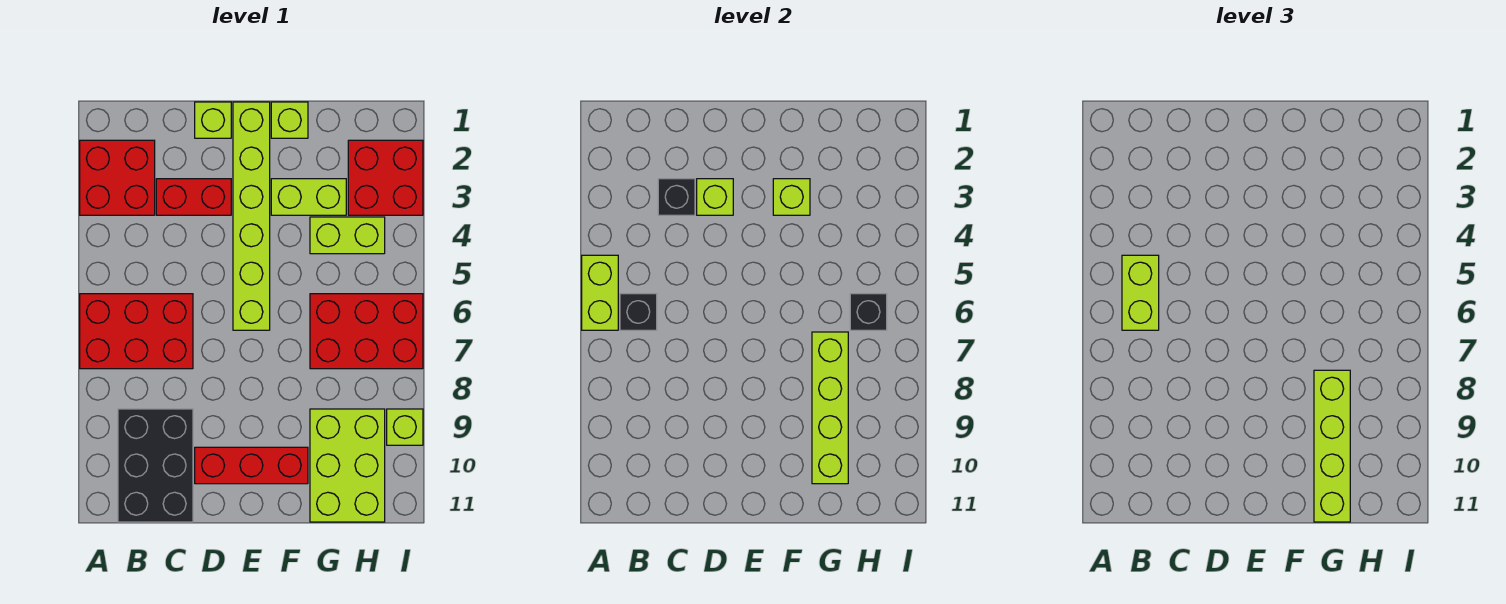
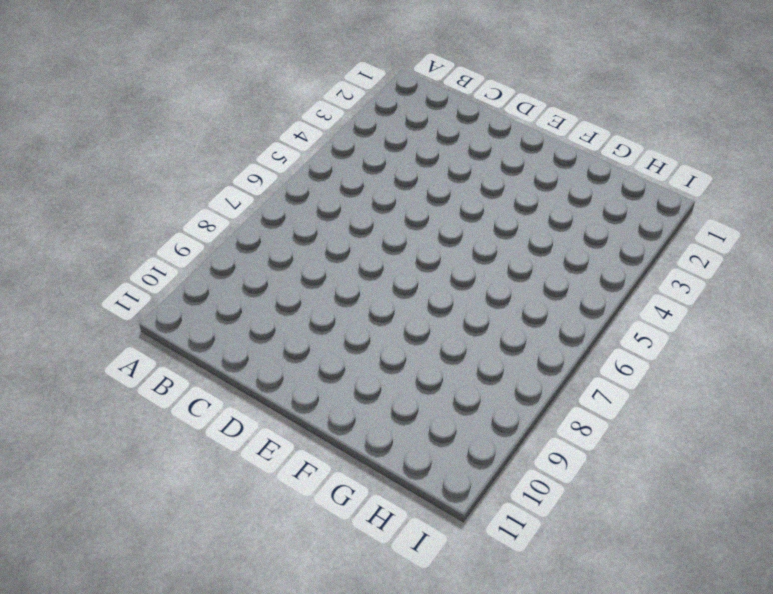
none -> red 2x2 brick [80,140,155,215]
none -> red 2x3 brick [80,294,193,369]
none -> black 2x3 brick [118,409,193,522]

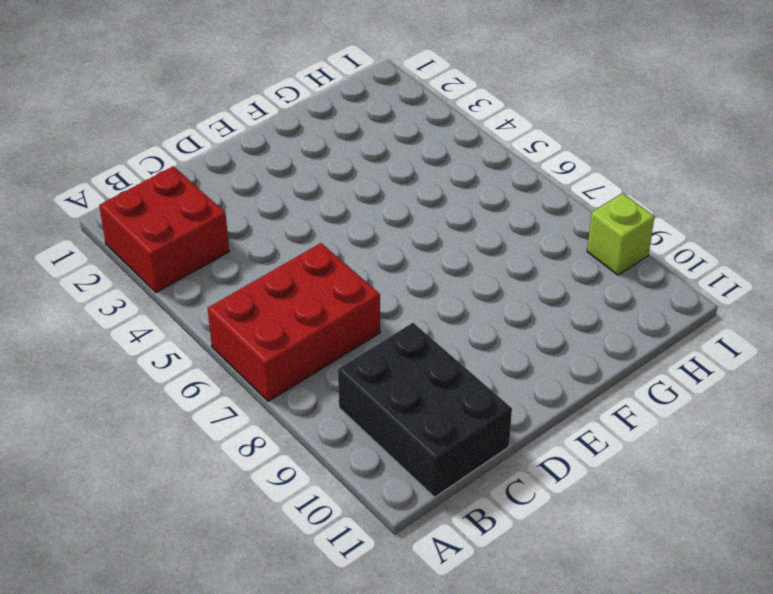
none -> red 1x2 brick [156,179,231,215]
none -> lime 1x1 brick [195,102,231,138]
none -> red 1x3 brick [195,447,308,484]

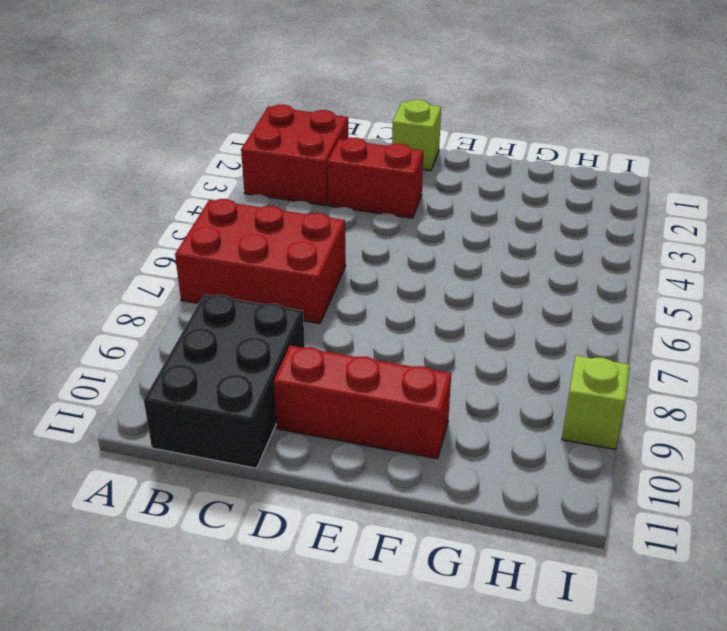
none -> lime 1x6 brick [233,102,270,330]
none -> lime 1x1 brick [271,102,308,138]
none -> lime 1x2 brick [271,179,346,215]

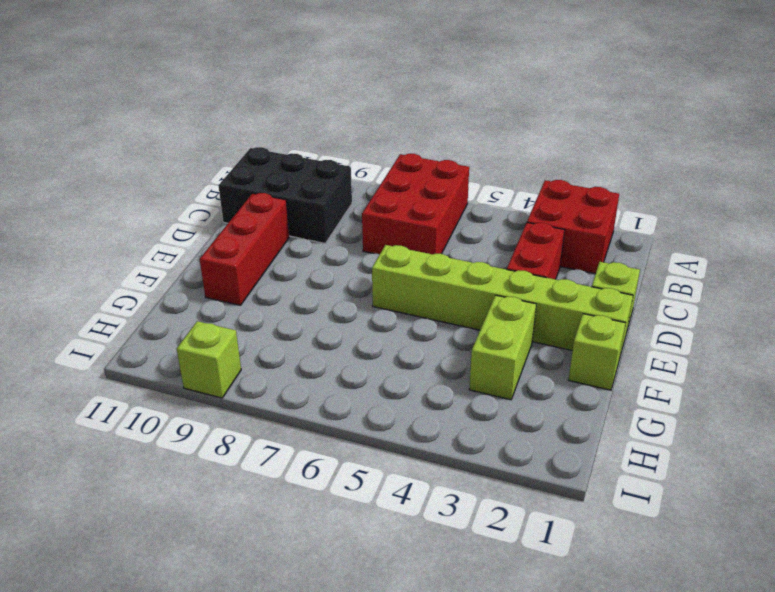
none -> lime 1x2 brick [310,217,385,254]
none -> red 2x3 brick [310,294,423,369]
none -> lime 2x3 brick [310,409,385,522]

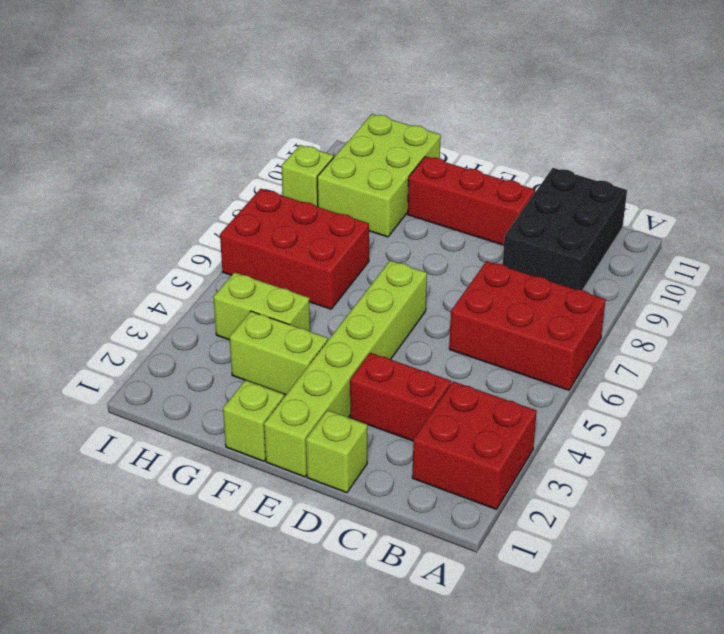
none -> red 2x2 brick [348,140,423,215]
none -> lime 1x2 brick [582,255,618,330]
none -> black 1x1 brick [620,294,657,330]

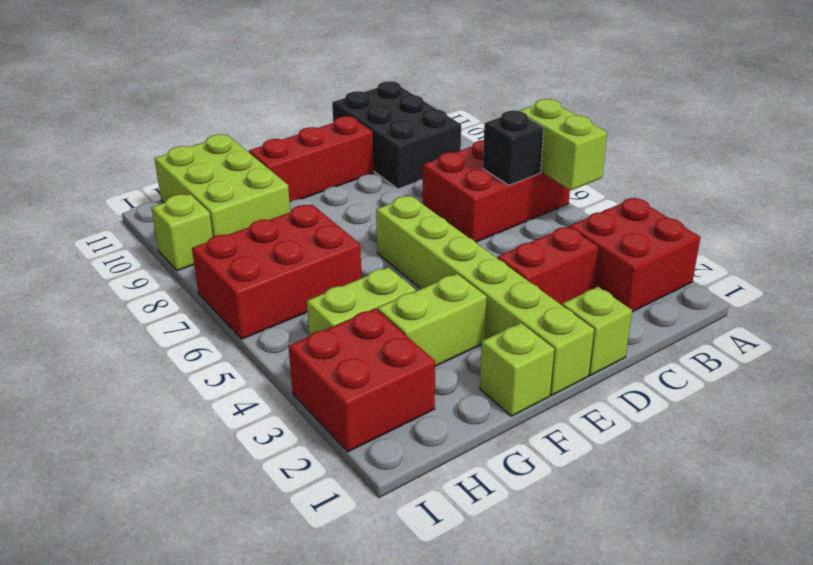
none -> black 1x1 brick [658,179,695,215]
none -> lime 1x1 brick [697,179,733,215]
none -> lime 1x1 brick [773,179,810,215]

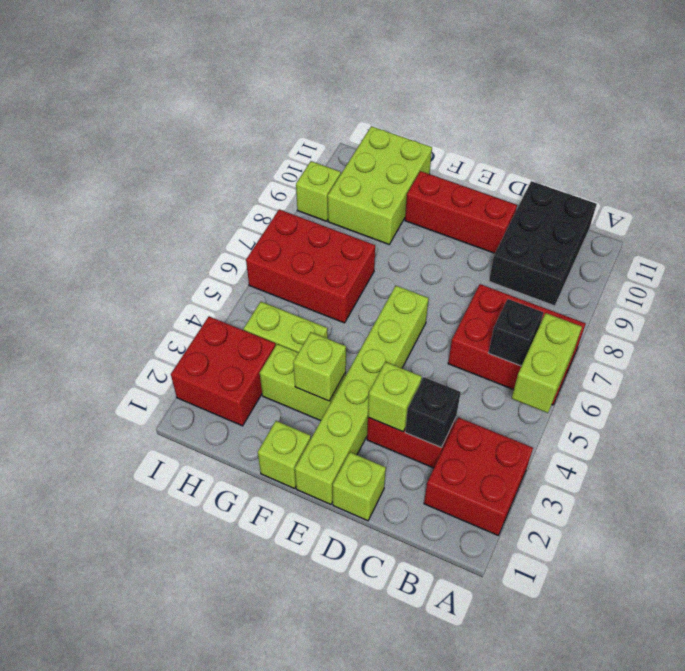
none -> lime 1x4 brick [812,332,848,484]
none -> black 1x1 brick [850,294,887,330]
none -> lime 1x2 brick [1122,255,1159,330]

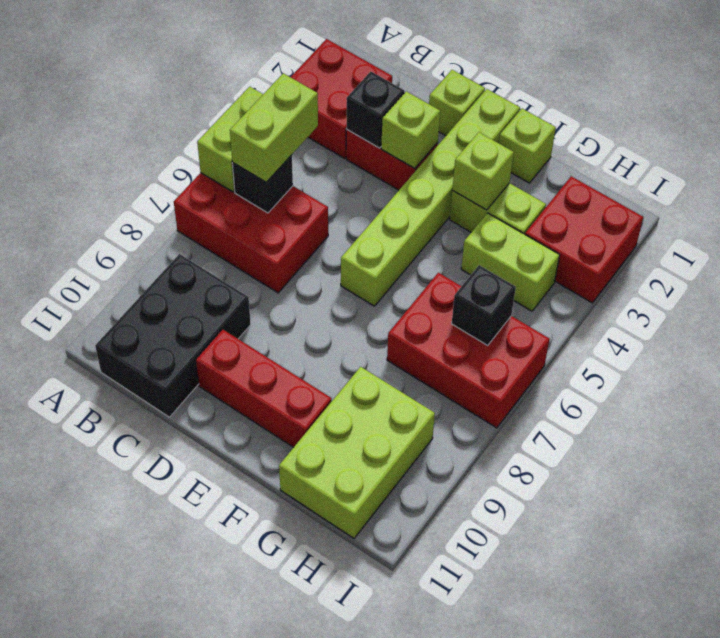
none -> lime 1x1 brick [387,409,423,445]
none -> lime 1x4 brick [812,332,848,484]
none -> lime 1x4 brick [1314,370,1350,522]

